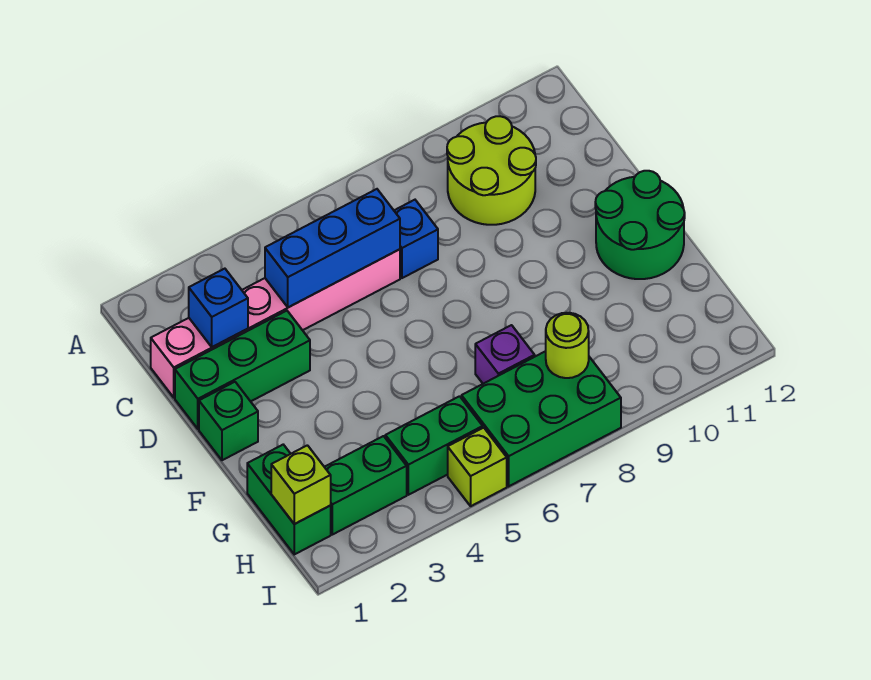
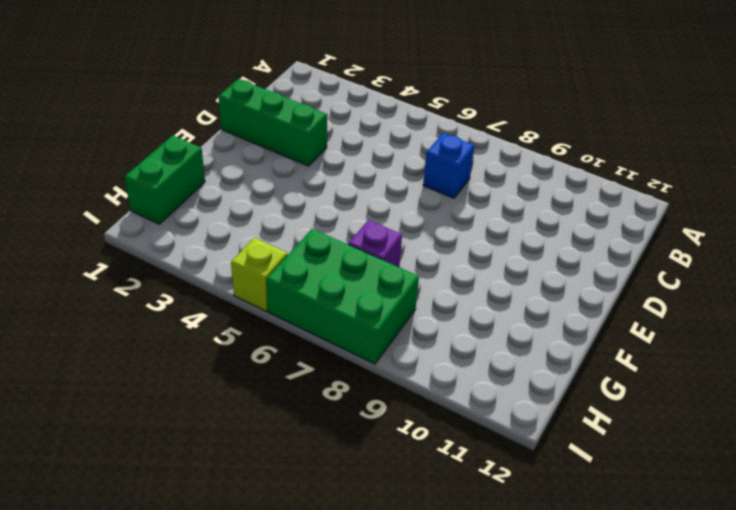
none -> lime 2x2 round brick [447,116,536,225]
none -> pink 1x6 brick [151,249,400,397]
none -> green 1x1 brick [199,382,258,460]

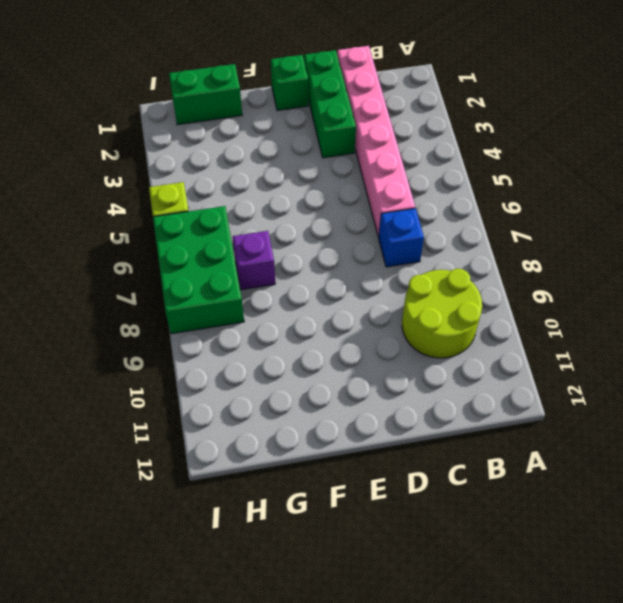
none -> green 2x2 round brick [595,171,685,279]
none -> green 1x2 brick [325,436,407,535]
none -> green 1x2 brick [385,396,483,495]

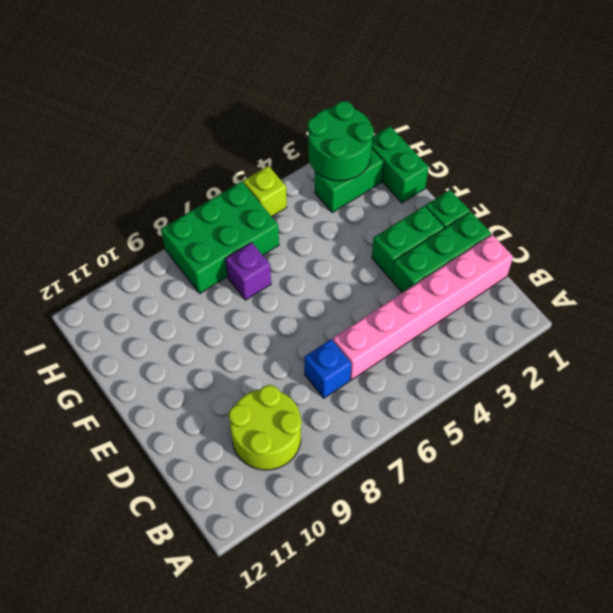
green 1x2 brick [372,206,444,279] -> green 1x2 brick moved to [385,396,483,495]
green 2x2 round brick [308,101,374,181] -> green 2x2 round brick moved to [595,171,685,279]
none -> blue 1x1 brick [189,269,248,347]
none -> blue 1x3 brick [265,189,400,307]
none -> lime 1x1 brick [271,445,331,524]

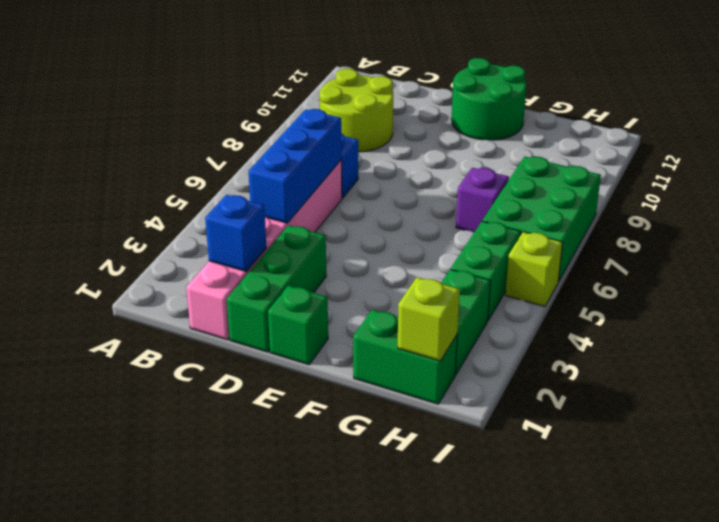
none -> lime 1x1 round brick [546,313,589,378]

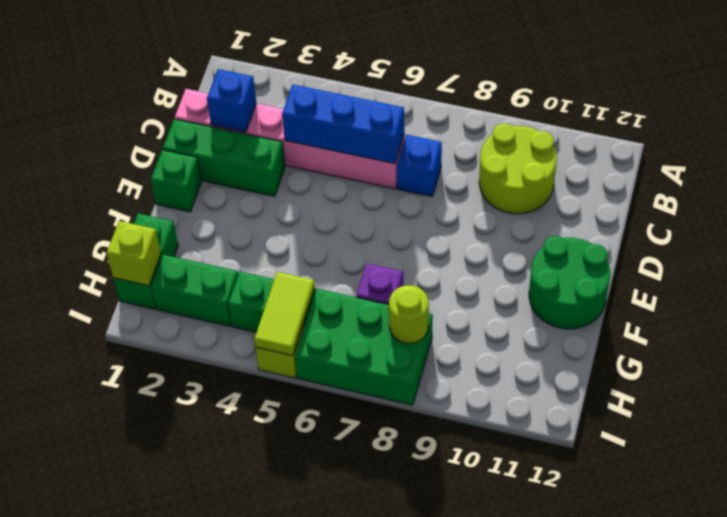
lime 1x2 tile [254,272,315,356] -> none

